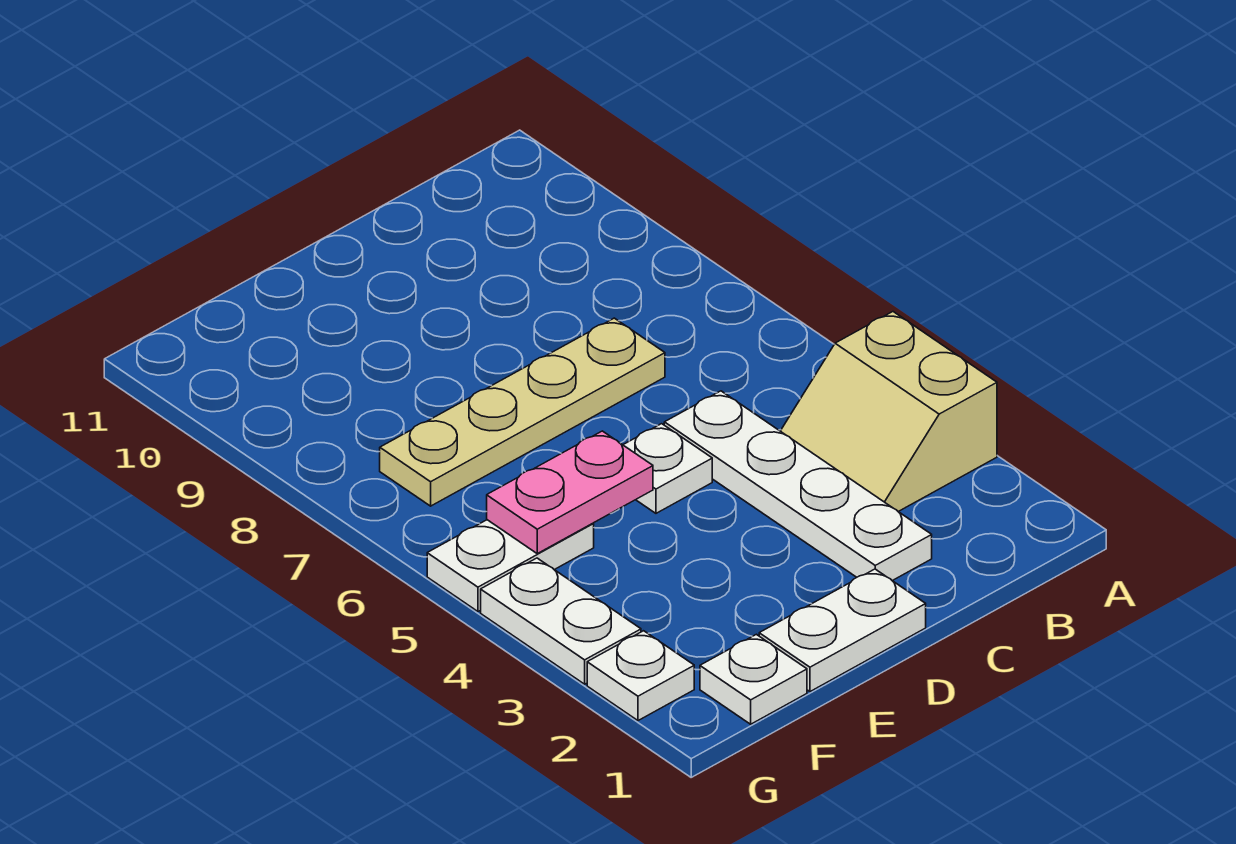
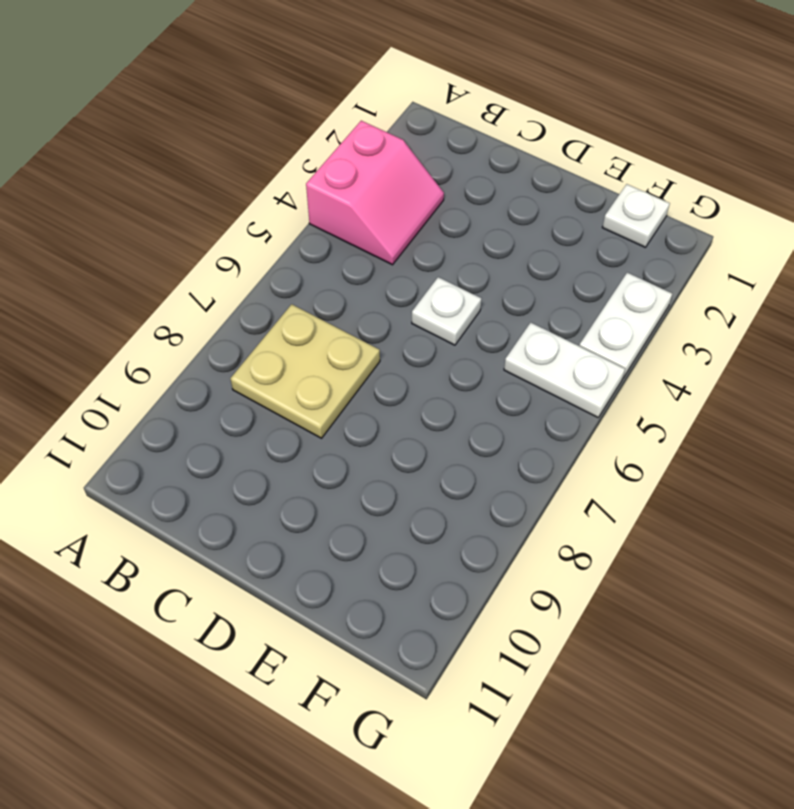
pink 2x2 slope [306,121,444,265] -> tan 2x2 slope [781,312,997,512]
tan 2x2 plate [230,304,380,438] -> tan 1x4 plate [380,318,665,506]
none -> white 1x4 plate [664,391,932,581]
none -> white 1x2 plate [759,569,926,692]

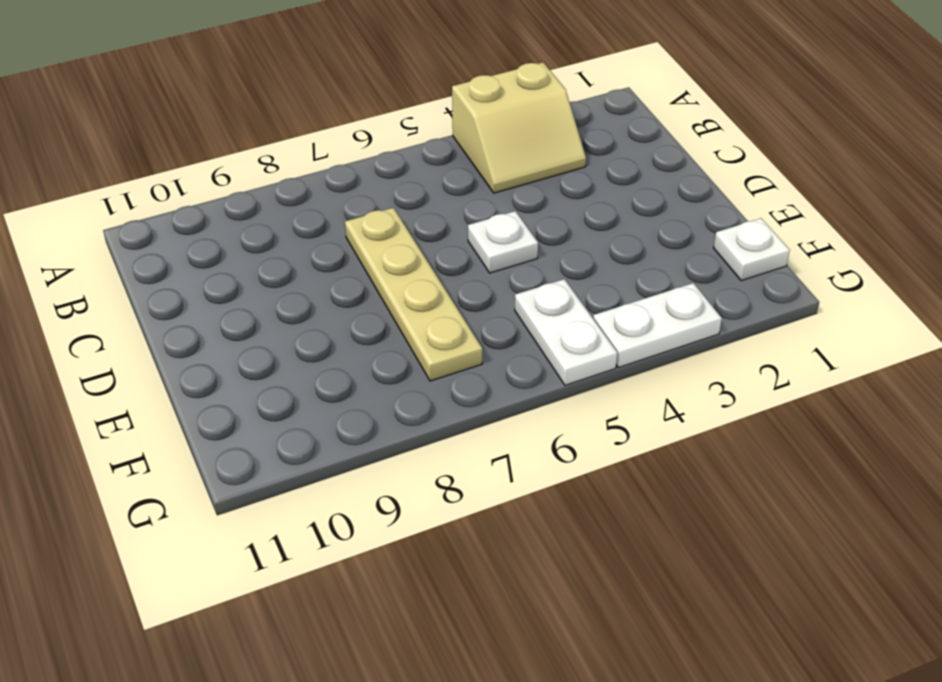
none -> white 1x4 plate [664,391,932,581]
none -> white 1x2 plate [759,569,926,692]

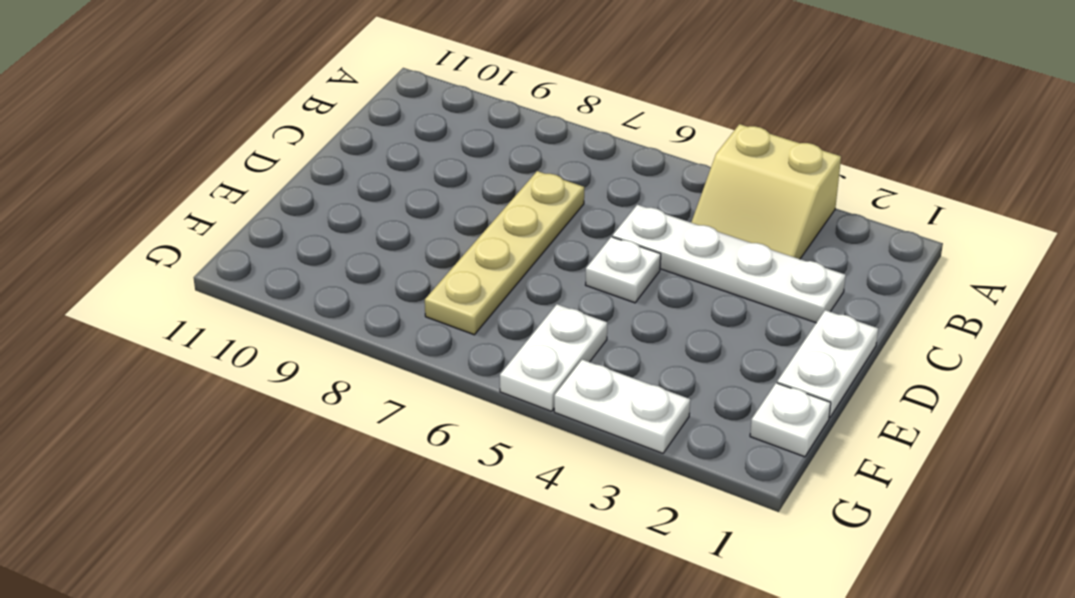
none -> white 1x1 plate [587,631,694,721]
none -> pink 1x2 plate [487,431,653,554]

